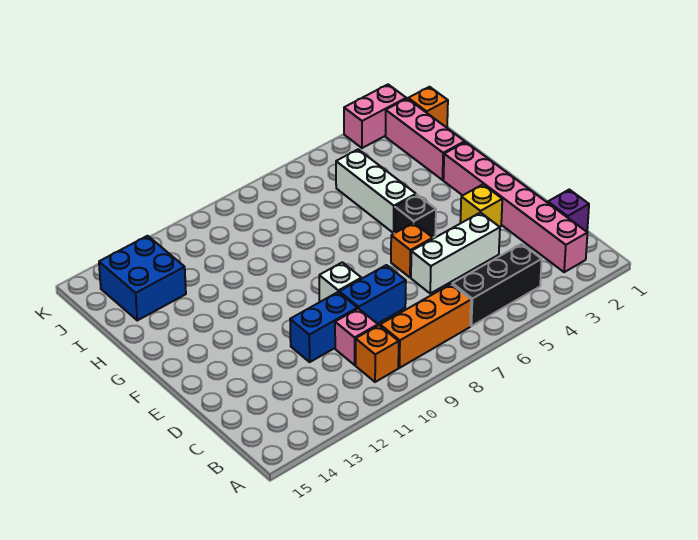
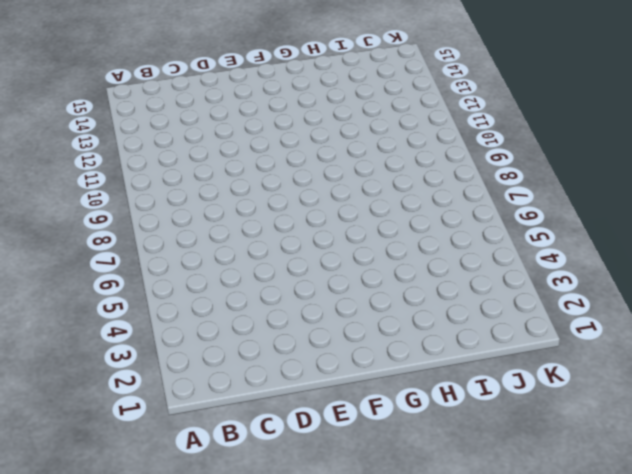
none -> pink 1x6 brick [443,142,588,272]
none -> black 1x3 brick [452,244,542,326]
none -> orange 1x3 brick [380,284,471,368]

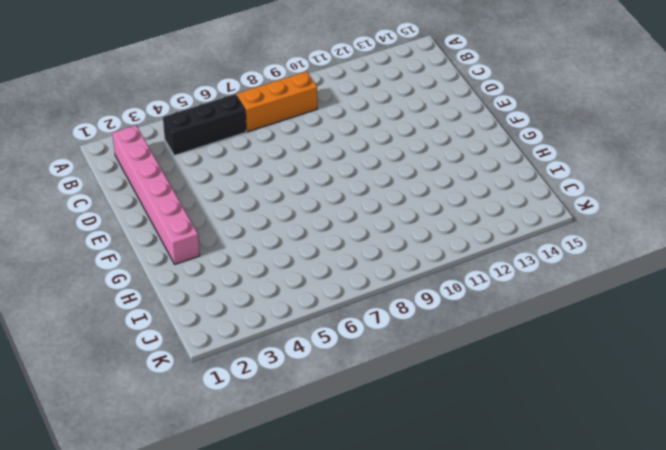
none -> orange 1x1 brick [356,325,399,382]
none -> purple 1x1 brick [548,190,589,232]
none -> pink 1x1 brick [335,308,378,365]

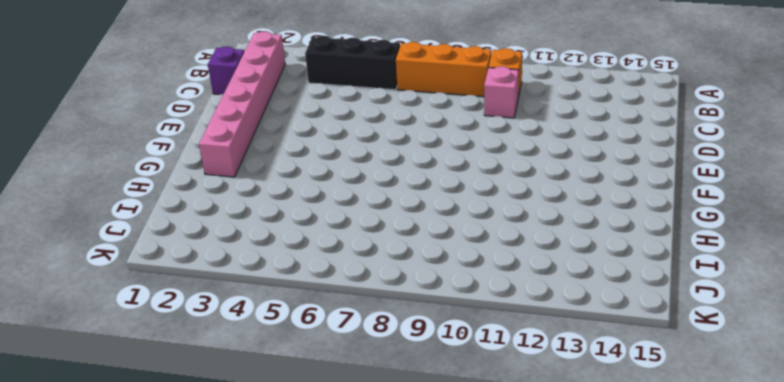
none -> white 1x3 brick [411,212,500,293]
none -> blue 1x2 brick [339,265,406,324]
none -> blue 1x2 brick [290,292,357,362]

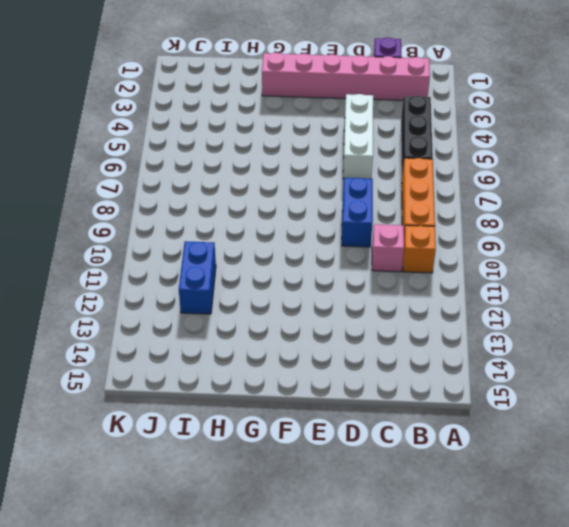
blue 1x2 brick [179,241,216,314] -> blue 1x2 brick moved to [290,292,357,362]
none -> yellow 1x1 brick [460,185,502,227]
none -> orange 1x1 brick [391,223,433,277]
none -> white 1x1 brick [319,262,361,302]

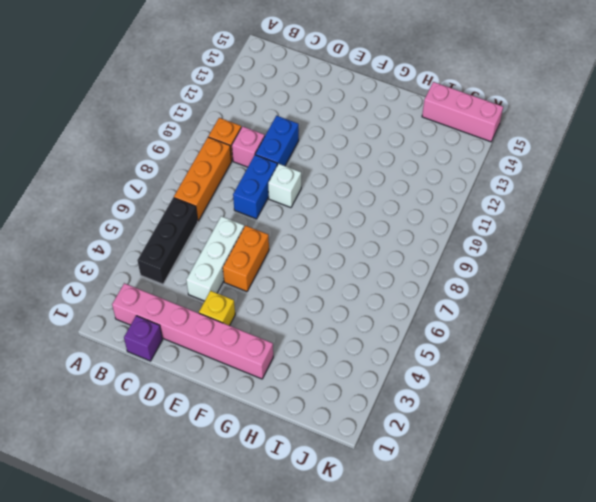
orange 1x2 brick [223,226,269,292] -> orange 1x1 brick [391,223,433,277]
pink 1x3 brick [422,82,503,142] -> pink 1x3 brick moved to [385,99,465,180]
none -> black 1x1 brick [394,195,436,238]
none -> white 1x3 brick [336,150,416,233]
none -> blue 2x2 brick [99,236,186,320]

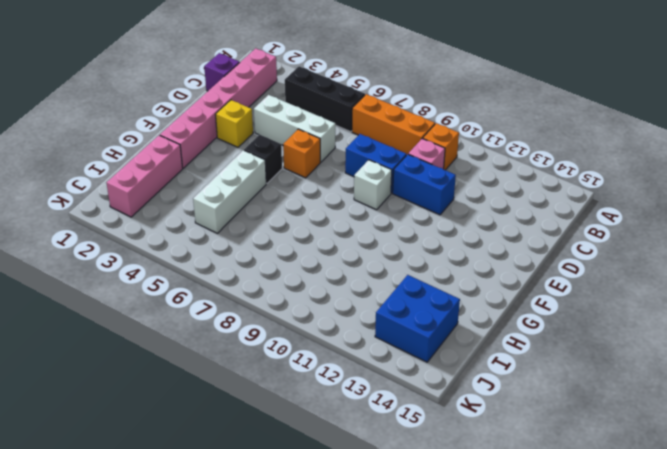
none -> orange 1x1 brick [408,87,448,128]
none -> pink 1x2 brick [344,85,406,148]

